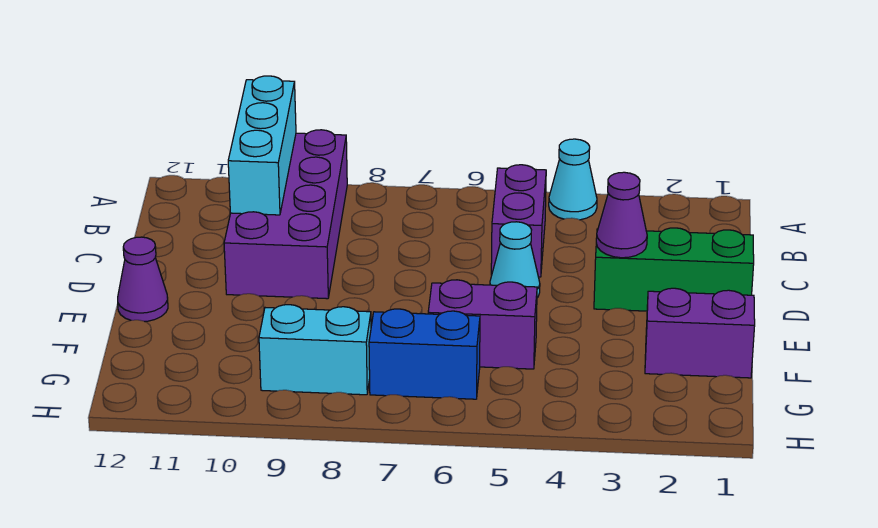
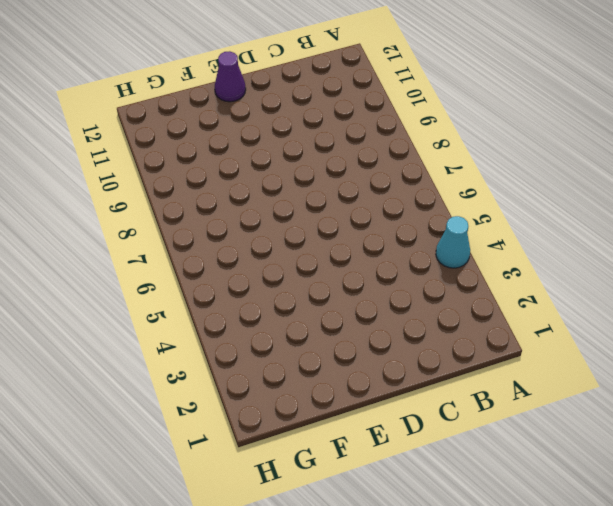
none -> purple 2x4 brick [224,130,347,299]
none -> purple 1x2 brick [491,165,546,277]
none -> green 1x3 brick [594,228,754,311]

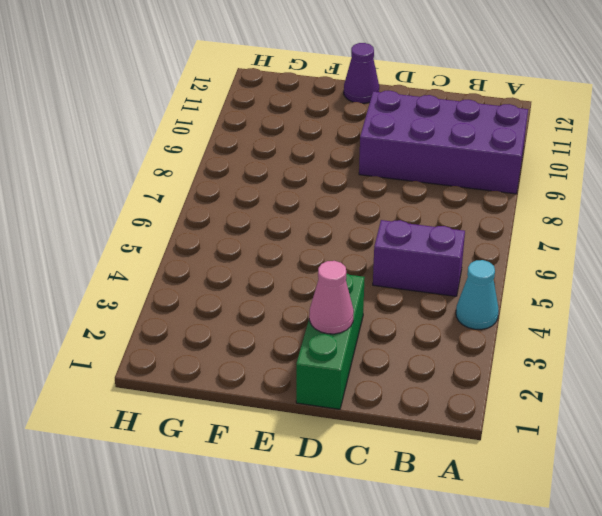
pink 1x1 cone [309,261,354,334] -> none
none -> cyan 1x1 cone [490,222,540,298]
none -> purple 1x2 brick [645,288,755,378]
none -> purple 1x2 brick [428,280,537,369]

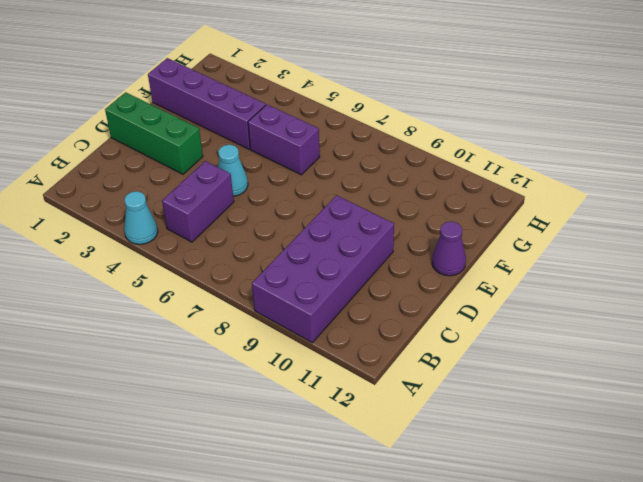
purple 1x4 brick [148,58,266,149] -> purple 1x2 brick [645,288,755,378]
none -> blue 1x2 brick [369,309,480,399]
none -> cyan 1x2 brick [259,305,371,395]
none -> cyan 1x3 brick [228,76,296,215]

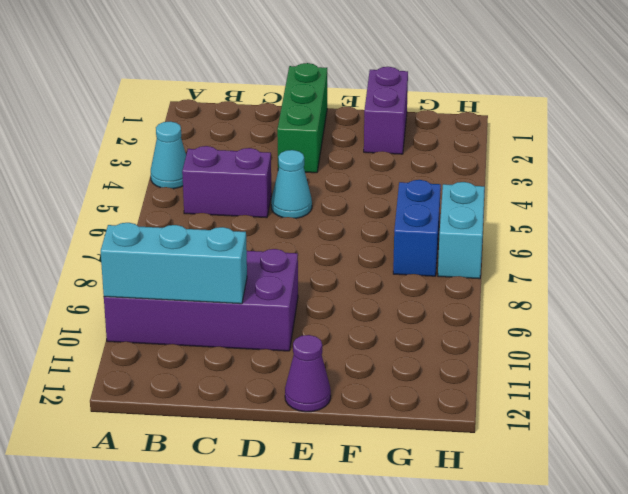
cyan 1x2 brick [438,182,485,279] -> cyan 1x2 brick moved to [259,305,371,395]
none -> purple 1x2 brick [428,280,537,369]
none -> purple 1x1 cone [596,172,647,258]

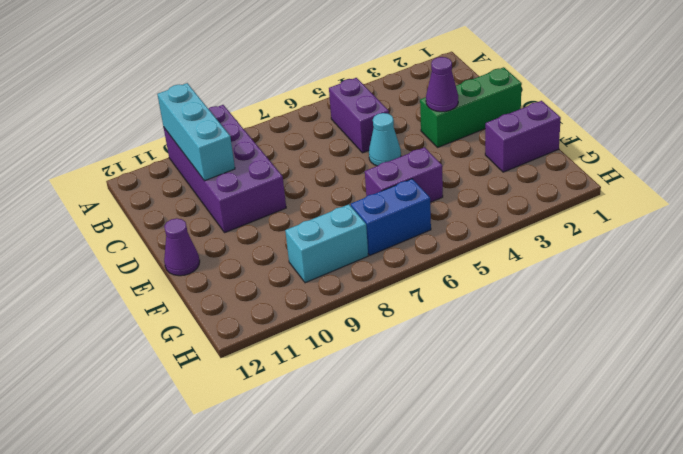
none -> cyan 1x1 cone [549,139,597,220]

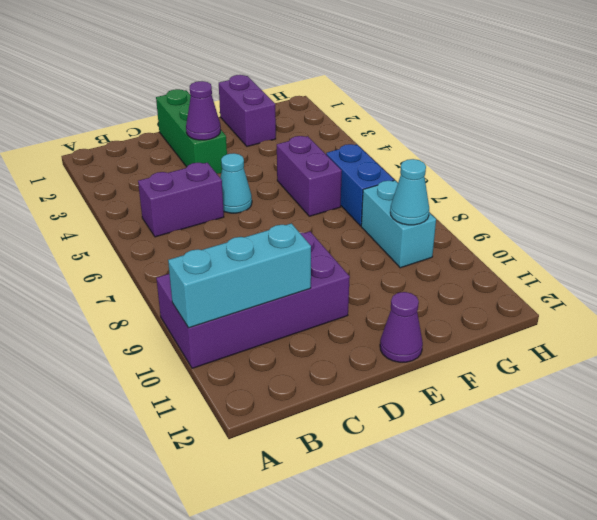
cyan 1x1 cone [390,159,429,225] -> cyan 1x1 cone moved to [549,139,597,220]

